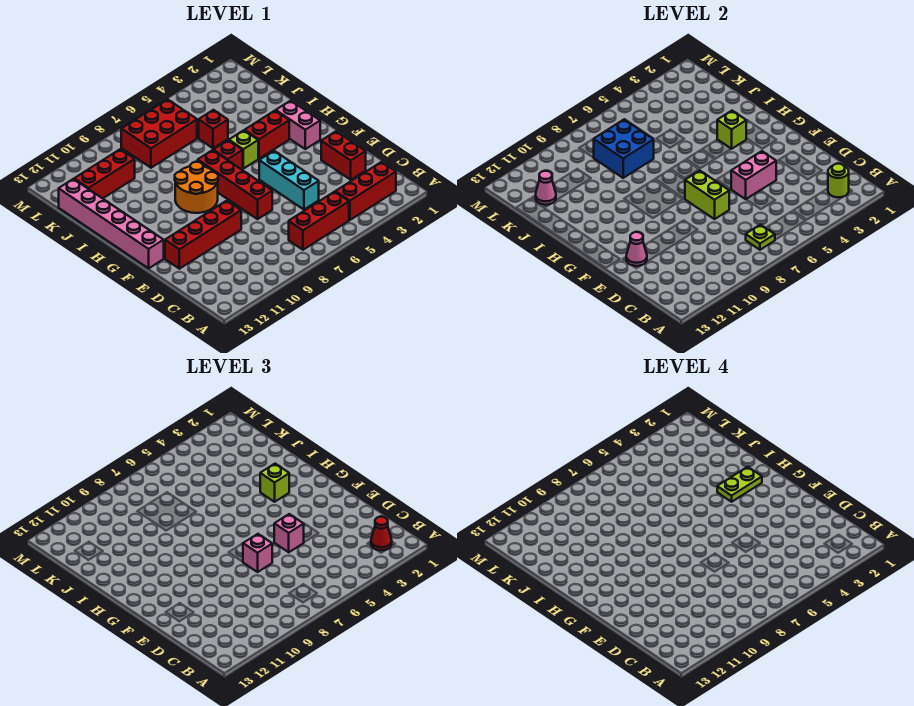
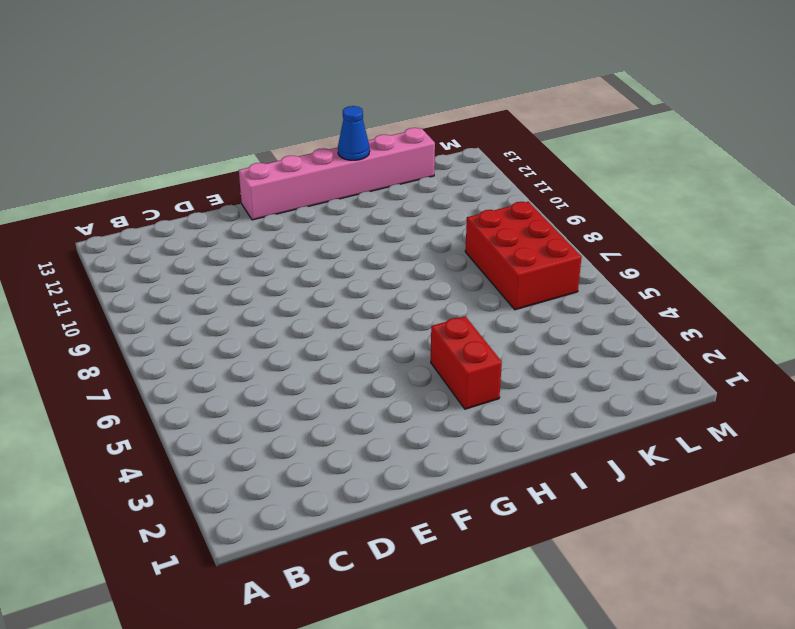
blue 1x1 cone [338,106,370,160] -> none
none -> red 1x3 brick [335,162,396,220]
none -> red 1x3 brick [289,192,349,250]
none -> red 1x2 brick [321,131,366,180]

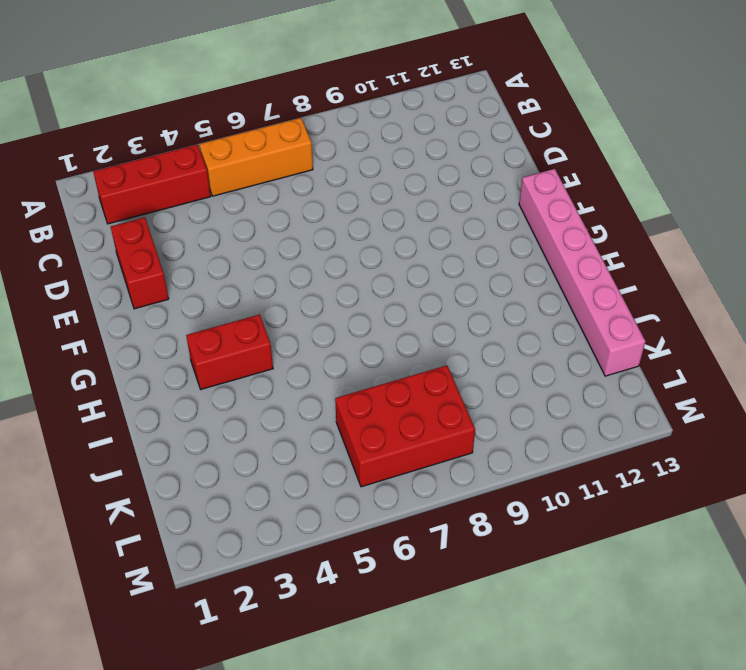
orange 1x3 brick [199,118,313,196] -> red 1x3 brick [289,192,349,250]
none -> cyan 1x3 brick [259,151,319,209]
none -> red 1x4 brick [198,150,272,219]
none -> red 1x4 brick [165,201,241,269]

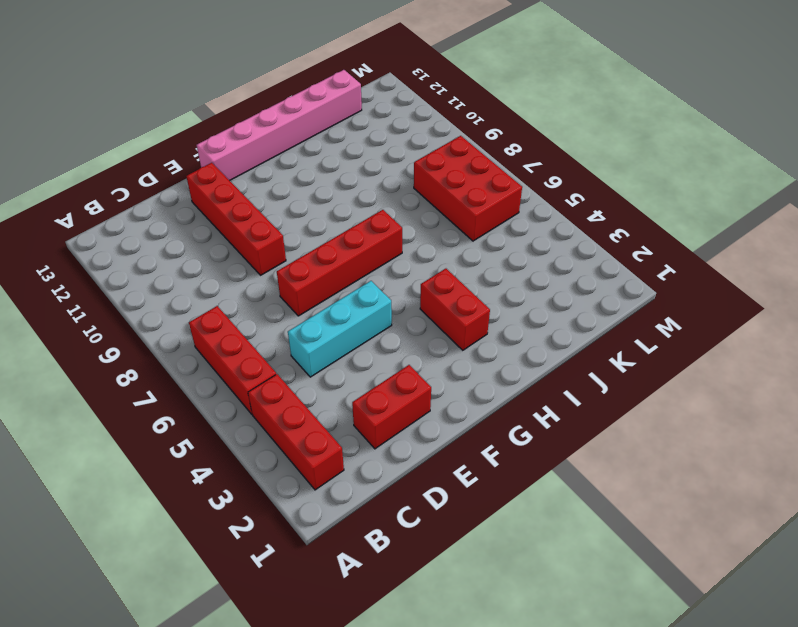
none -> pink 1x2 brick [276,101,320,149]
none -> orange 2x2 round brick [175,162,218,213]
none -> lime 1x1 brick [229,130,258,169]

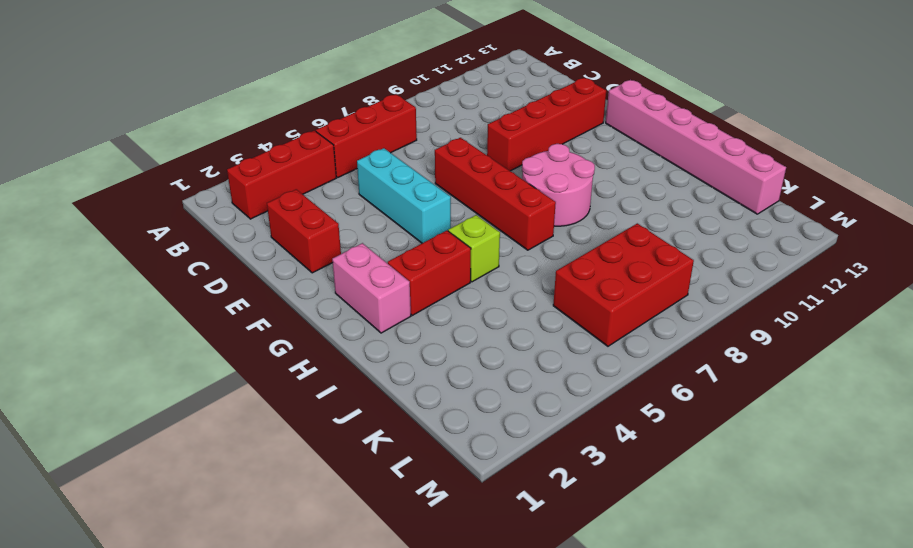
pink 2x2 round brick [522,144,595,226] -> orange 2x2 round brick [175,162,218,213]
none -> red 1x1 brick [213,140,243,170]
none -> red 1x1 brick [199,110,228,148]
none -> red 1x3 brick [74,149,135,198]

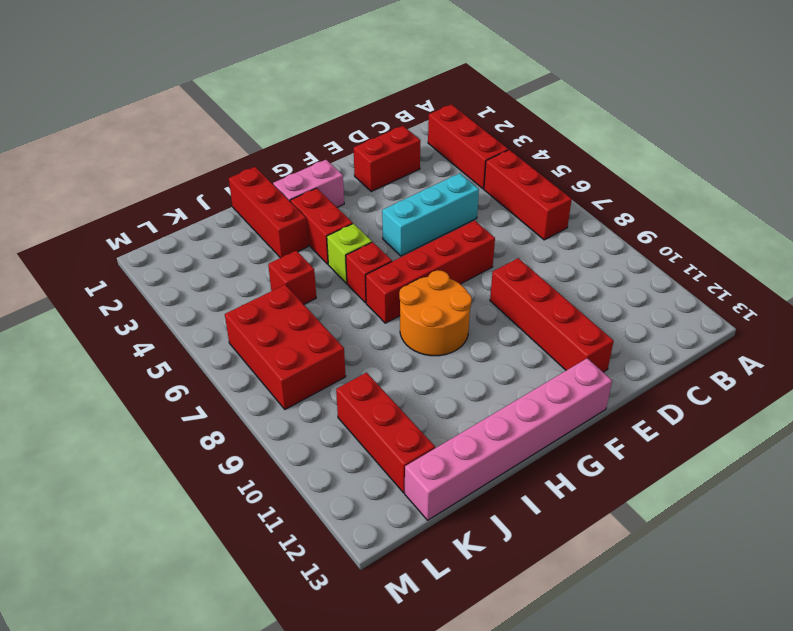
red 1x3 brick [229,167,308,258] -> none
none -> lime 1x1 round brick [828,164,849,197]
none -> lime 1x1 plate [746,225,775,250]
none -> pink 1x2 brick [731,151,776,199]

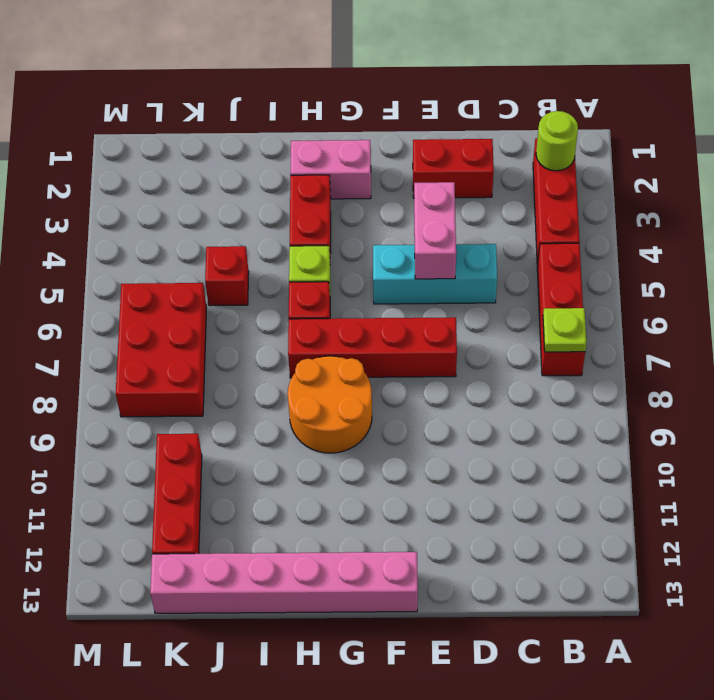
none -> red 1x4 brick [165,201,241,269]
none -> lime 1x2 brick [685,171,729,219]
none -> pink 1x1 cone [626,232,647,266]

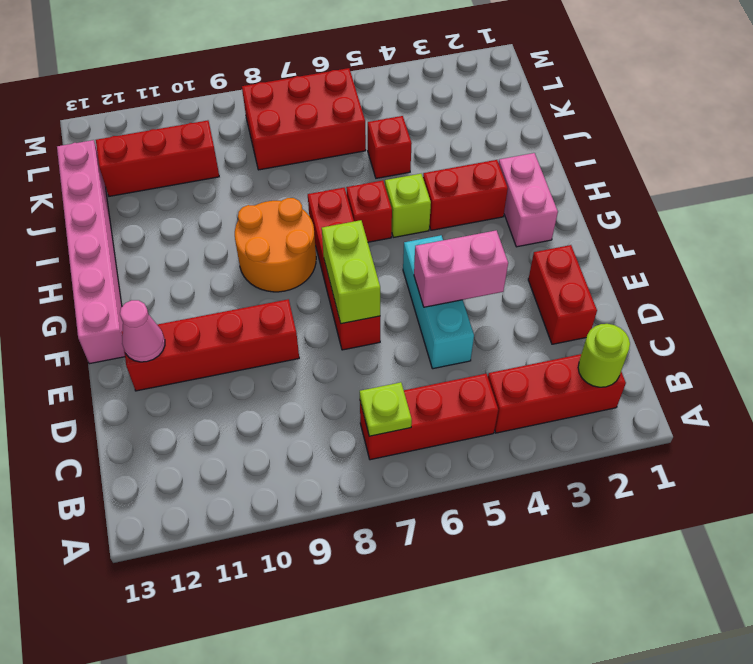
none -> lime 1x1 brick [717,111,746,149]
none -> blue 2x2 brick [594,120,654,178]
none -> pink 1x1 cone [536,171,556,205]

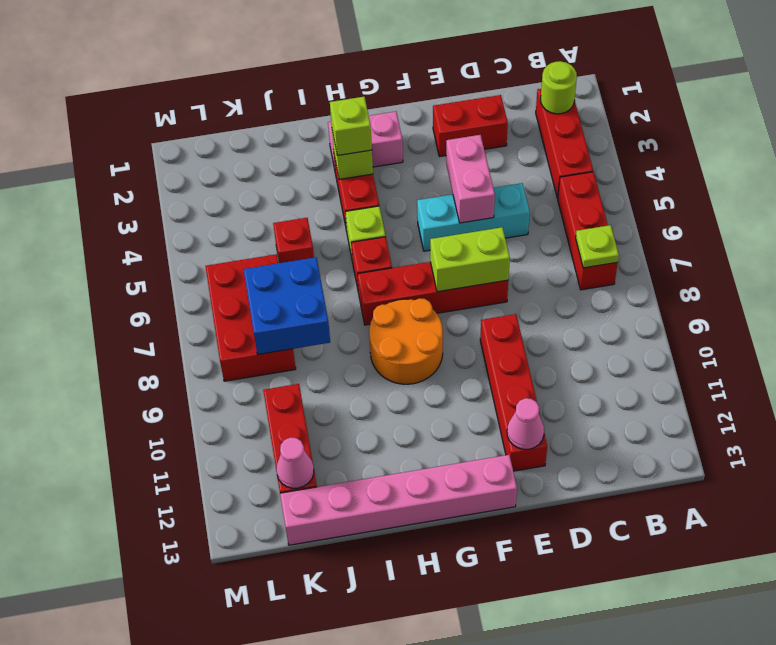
none -> red 1x1 cone [371,517,392,550]
none -> pink 1x1 brick [274,514,304,552]
none -> pink 1x1 brick [243,534,272,572]

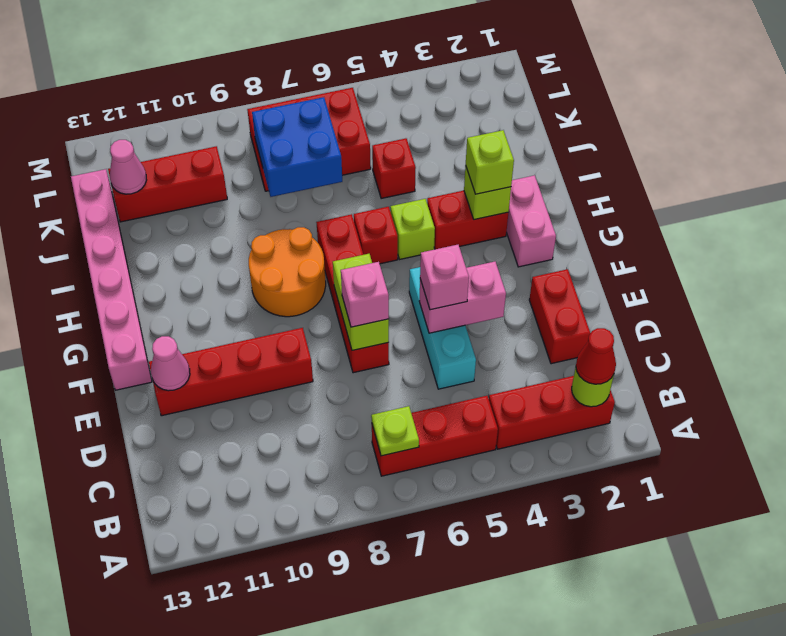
none -> lime 1x2 plate [717,467,762,502]

